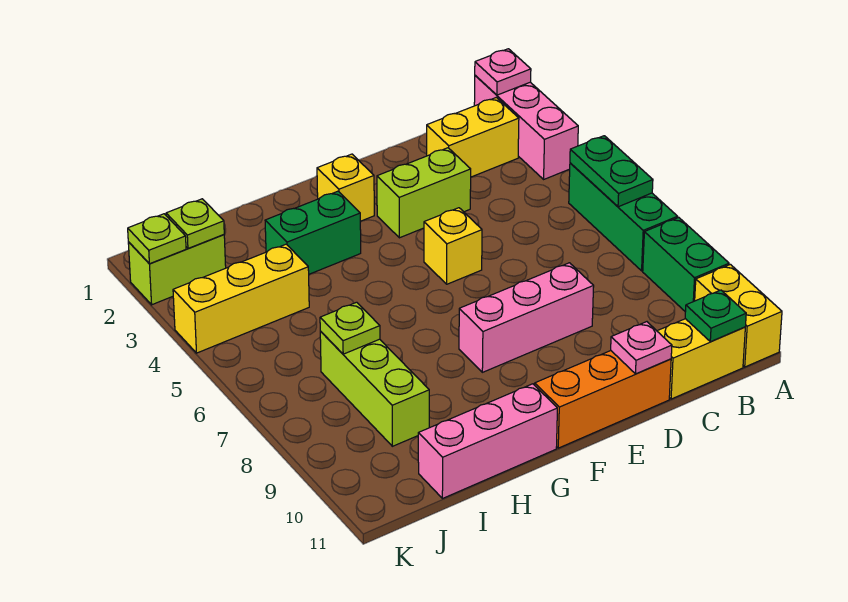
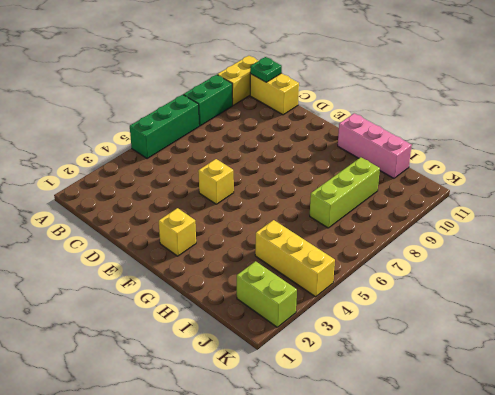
none -> pink 1x3 brick [474,75,578,179]
none -> yellow 1x2 brick [427,98,519,177]
none -> lime 1x2 brick [377,148,471,238]

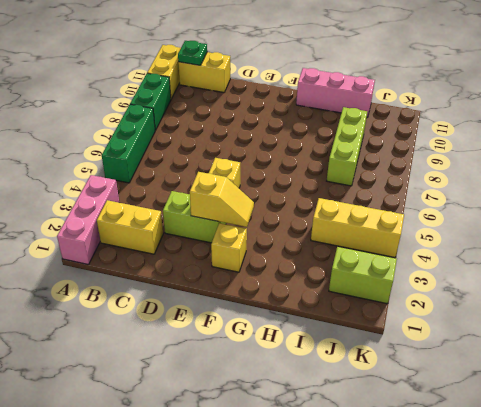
yellow 1x2 slope [190,172,254,227] -> none
none -> pink 1x3 brick [459,263,594,372]
none -> orange 1x3 brick [535,351,671,448]
none -> green 1x2 brick [265,191,361,274]

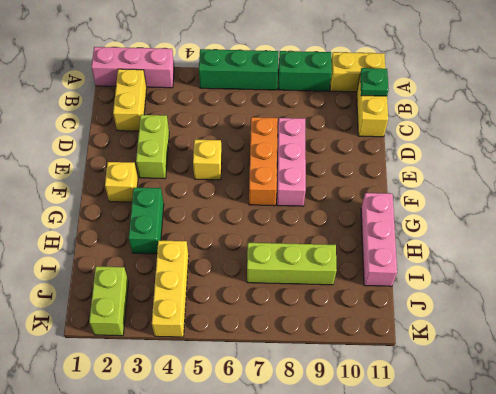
orange 1x3 brick [249,117,278,206] -> orange 1x3 brick moved to [535,351,671,448]
none -> pink 1x1 plate [475,49,531,95]
none -> green 1x2 plate [570,136,653,207]
none -> pink 1x1 plate [611,322,672,374]

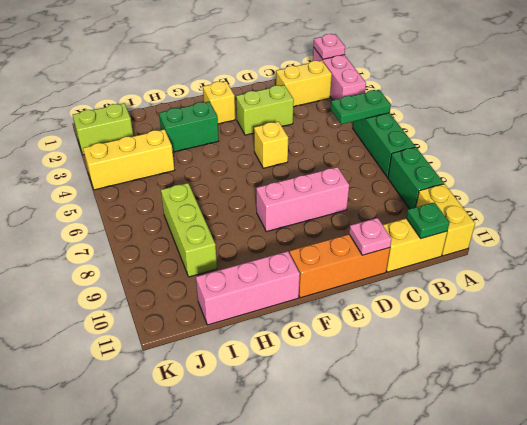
green 1x2 plate [331,90,391,124] -> green 1x2 plate turned to [570,136,653,207]
none -> lime 1x1 plate [320,302,380,354]
none -> lime 1x1 plate [166,199,224,249]
none -> lime 1x1 plate [128,214,186,264]

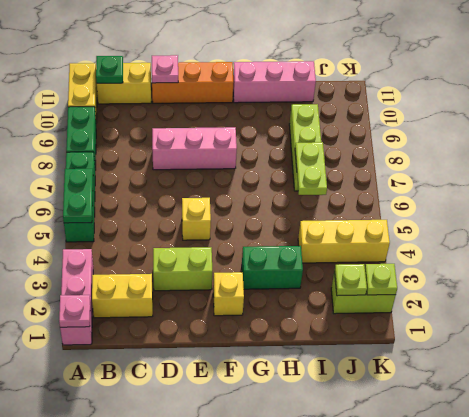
lime 1x2 plate [295,142,327,195] -> lime 1x1 plate [320,302,380,354]

